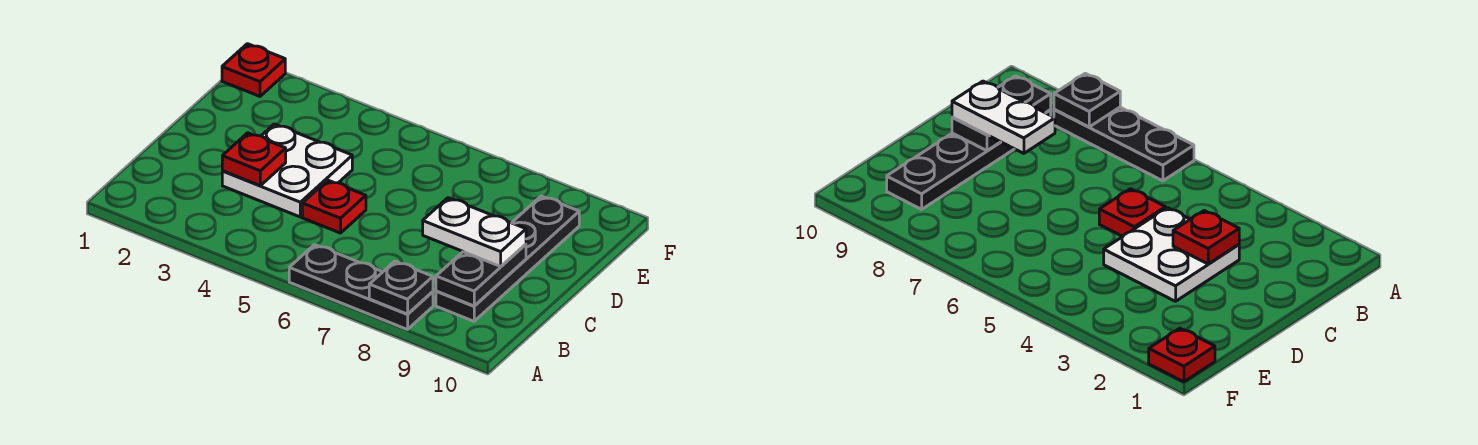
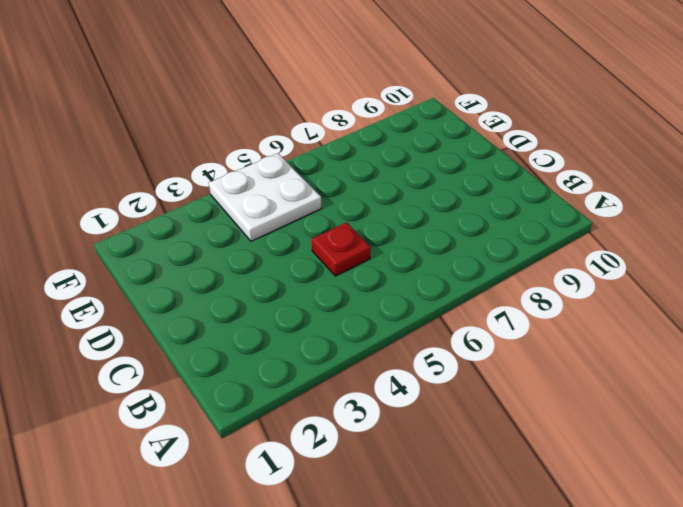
white 2x2 plate [209,153,321,241] -> white 2x2 plate moved to [222,124,352,217]
none -> black 1x3 plate [289,245,433,330]
none -> black 1x4 plate [436,196,579,321]

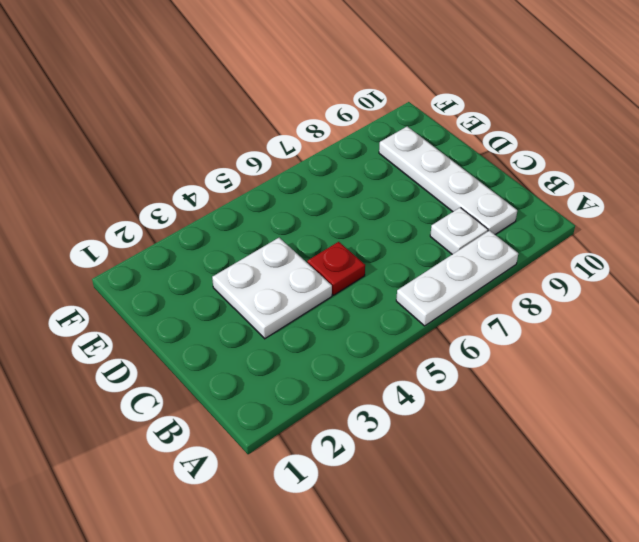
white 1x3 plate [396,230,518,326] -> black 1x3 plate [289,245,433,330]
white 1x1 plate [430,208,488,254] -> none
white 1x4 plate [379,127,517,234] -> black 1x4 plate [436,196,579,321]
none -> red 1x1 plate [222,44,285,96]
none -> black 1x1 plate [369,261,433,314]

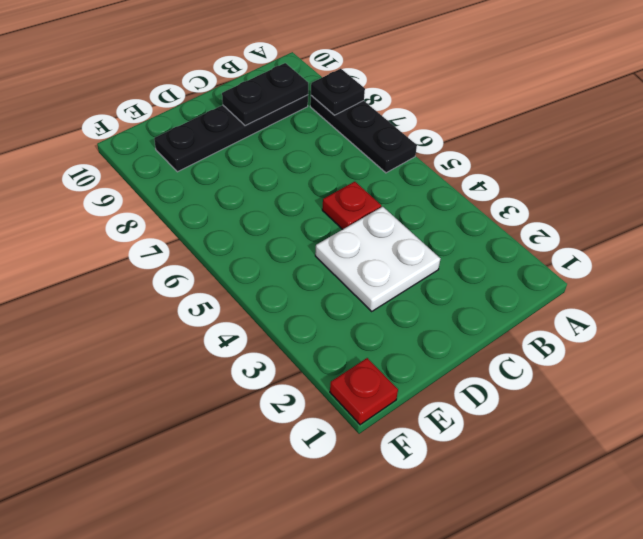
none -> red 1x1 plate [222,133,286,185]
none -> white 1x2 plate [423,198,526,266]

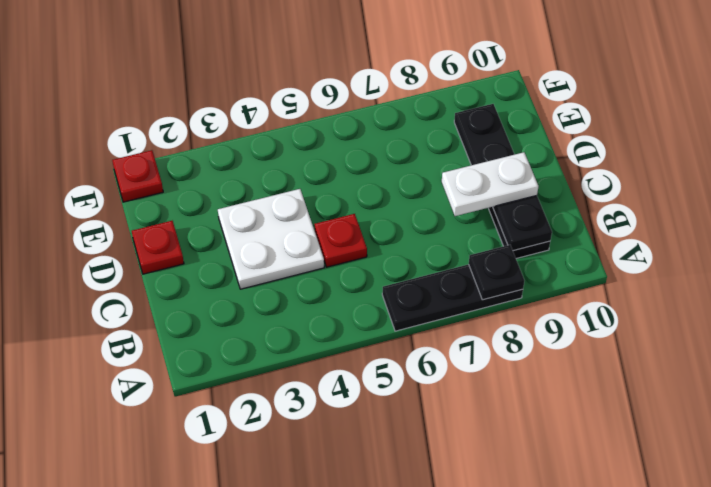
red 1x1 plate [132,221,184,274] -> red 1x1 plate moved to [222,133,286,185]

